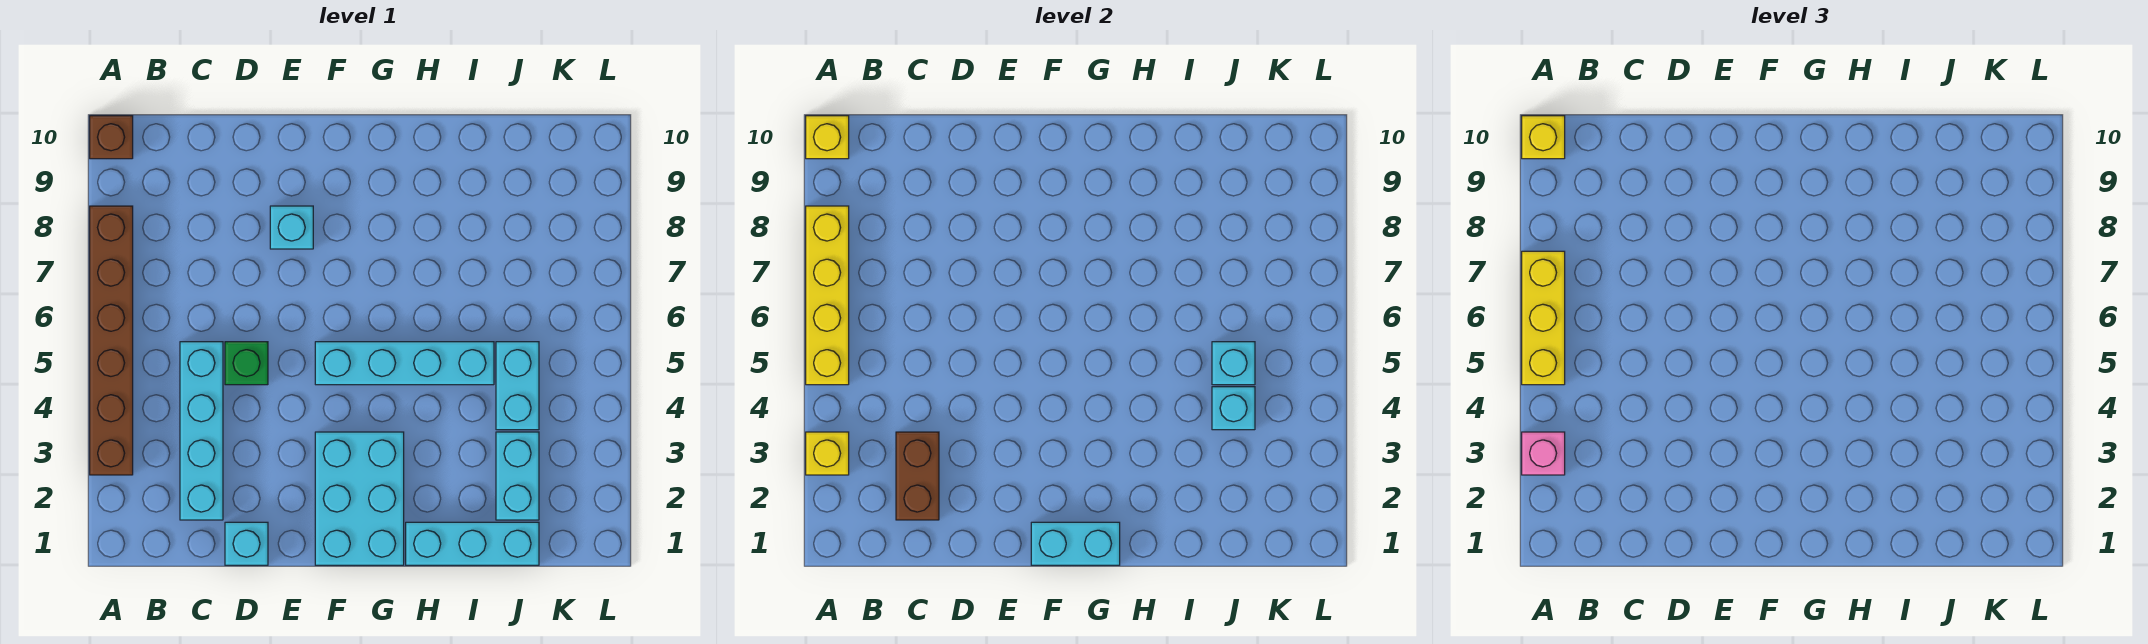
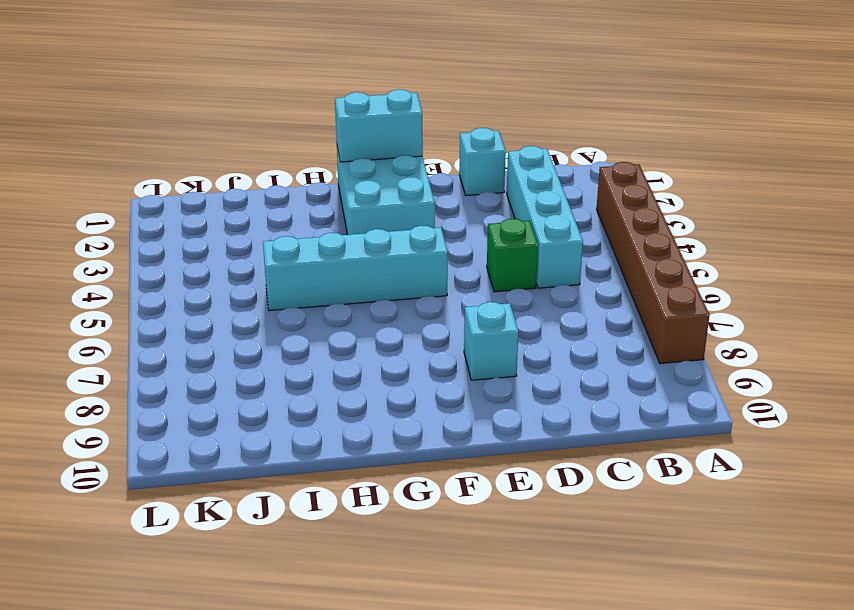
none -> brown 1x1 brick [90,116,133,159]
none -> cyan 1x3 brick [406,522,539,565]
none -> cyan 1x2 brick [496,432,539,520]

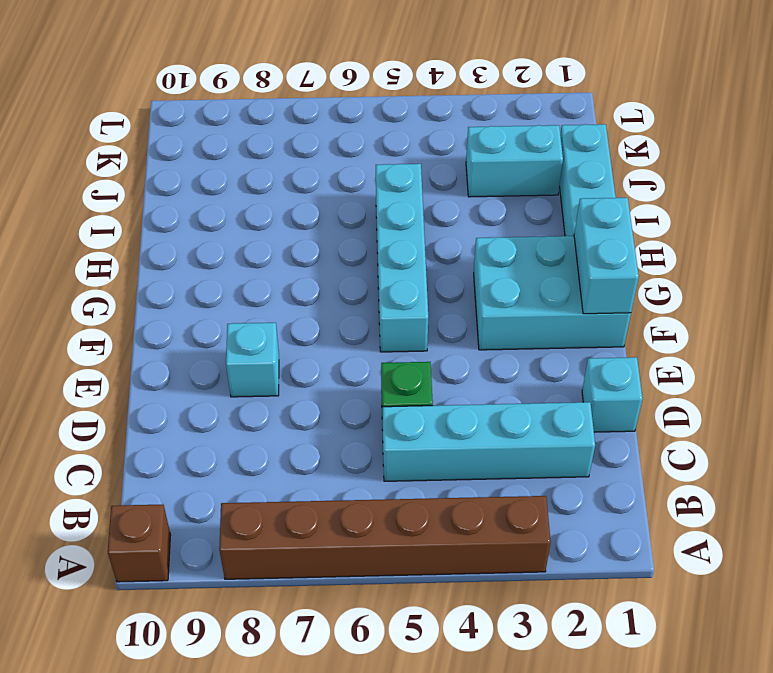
none -> cyan 1x2 brick [496,342,539,430]
none -> yellow 1x1 brick [806,432,849,475]
none -> yellow 1x4 brick [806,206,849,385]

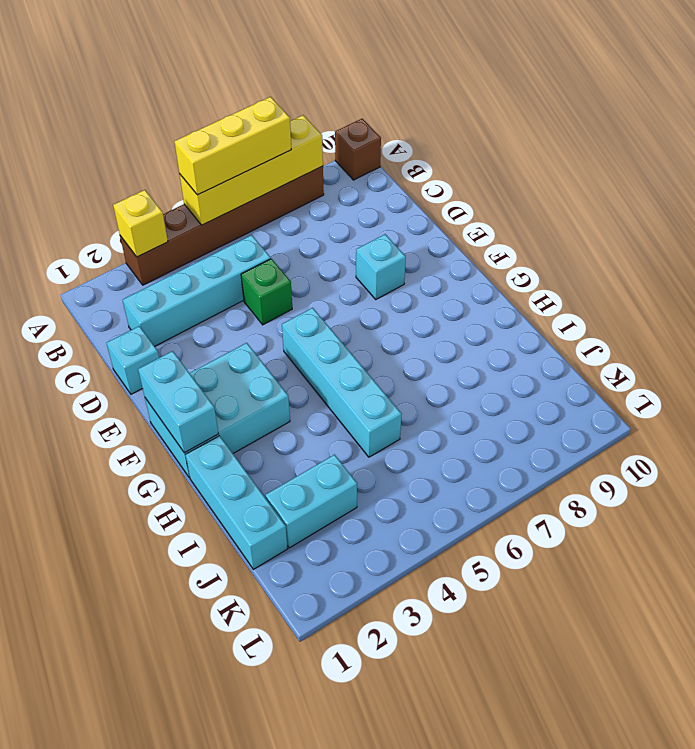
none -> cyan 1x2 brick [496,342,539,430]
none -> yellow 1x1 brick [806,116,849,159]
none -> brown 1x2 brick [896,432,939,520]

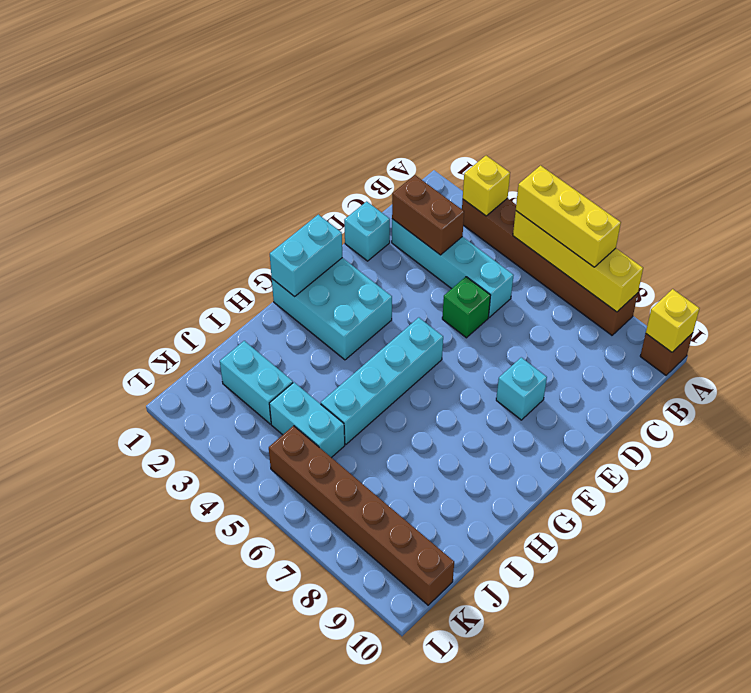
brown 1x6 brick [269,426,454,605] -> none
none -> cyan 1x3 brick [406,522,539,565]
none -> cyan 1x1 brick [1212,387,1255,430]
none -> cyan 1x1 brick [1212,342,1255,385]

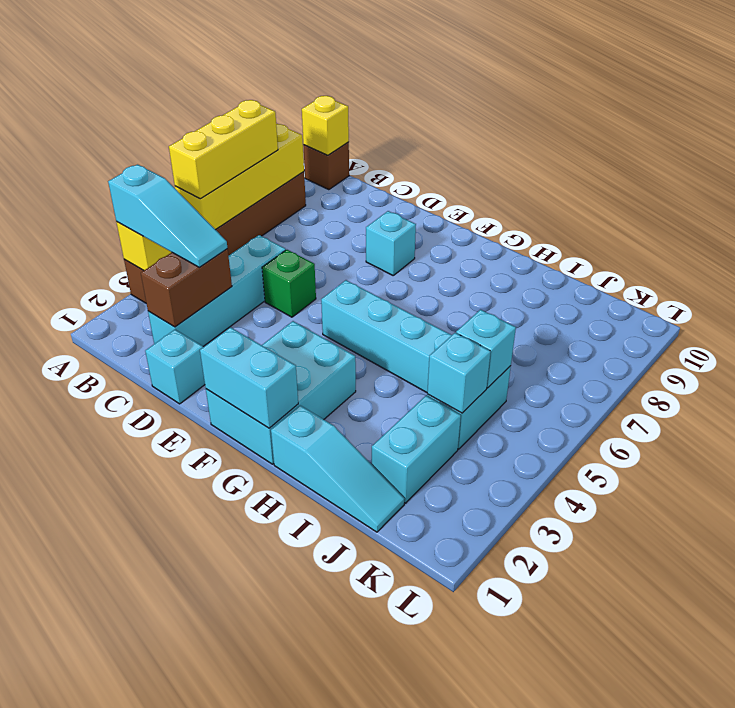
cyan 1x3 slope [108,164,227,267] -> pink 1x1 brick [1522,432,1565,475]
cyan 1x3 slope [271,405,404,532] -> cyan 1x3 brick [406,522,539,565]
none -> yellow 1x1 brick [1522,116,1565,159]

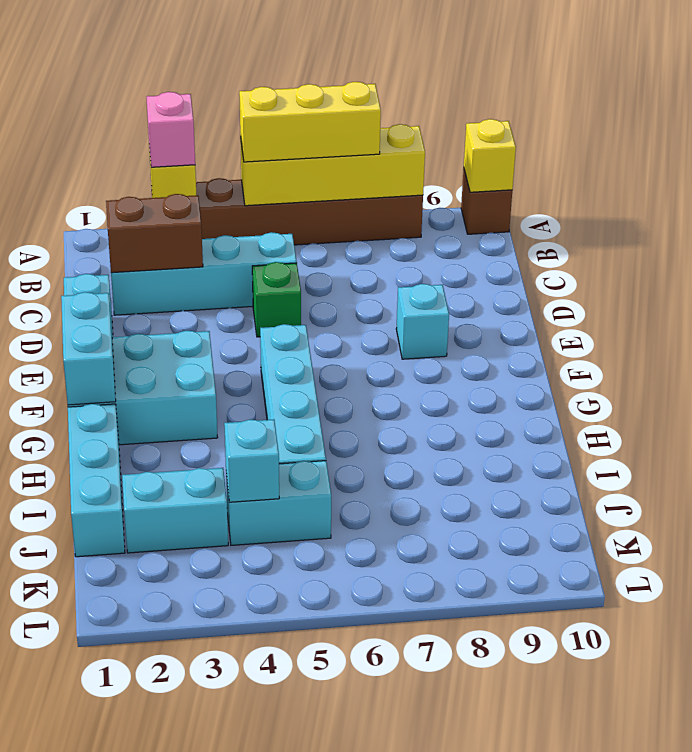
none -> cyan 1x1 brick [1212,342,1255,385]
none -> yellow 1x1 brick [1522,116,1565,159]

